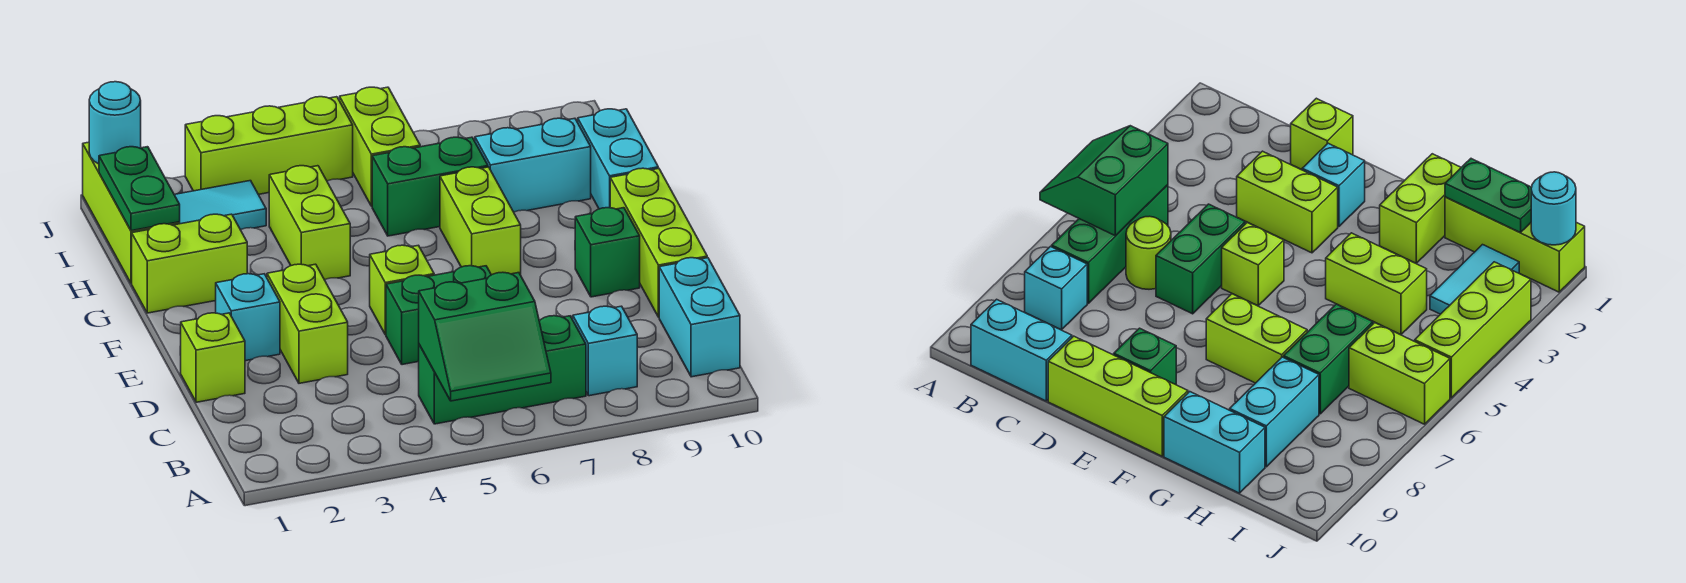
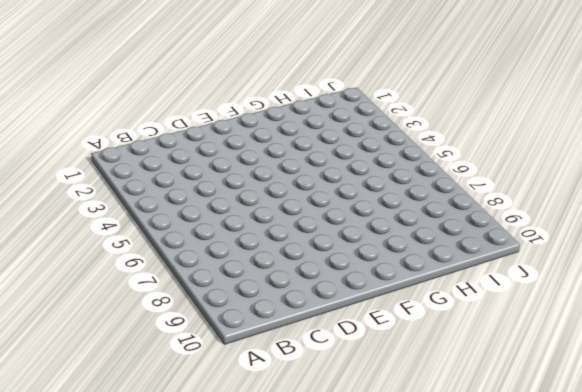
none -> green 1x3 brick [419,316,586,424]
none -> cyan 1x1 brick [573,306,637,396]
none -> cyan 1x2 brick [659,258,740,377]

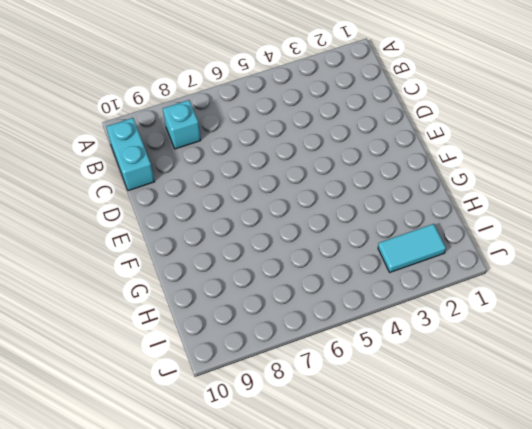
none -> green 1x3 brick [419,316,586,424]
none -> lime 1x1 round brick [1126,216,1171,289]
none -> lime 1x1 brick [180,313,245,402]

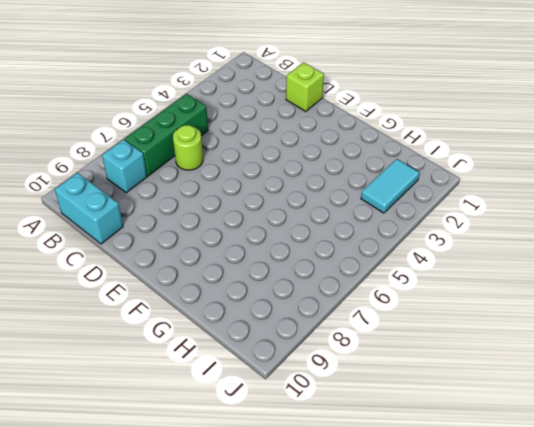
none -> lime 1x2 brick [267,264,348,383]
none -> green 1x2 brick [386,266,491,365]
none -> lime 1x3 brick [610,168,707,317]

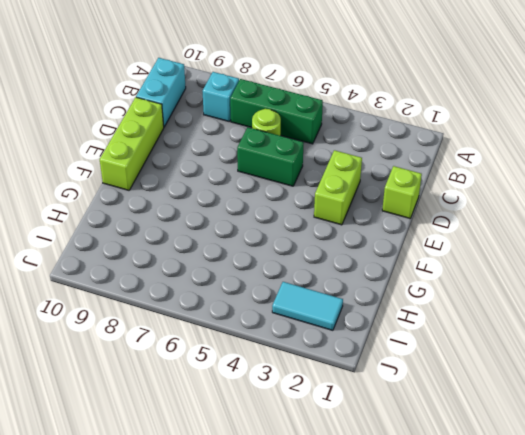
none -> cyan 1x1 brick [216,274,280,361]
none -> lime 1x1 brick [370,245,434,335]
none -> green 1x1 brick [575,208,640,297]

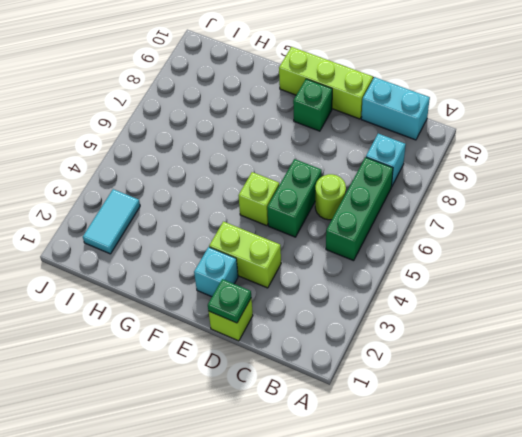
green 1x1 plate [208,279,251,323] -> none
none -> lime 1x2 brick [440,167,521,275]
none -> lime 1x2 brick [132,214,247,313]
none -> lime 1x2 brick [269,166,350,280]

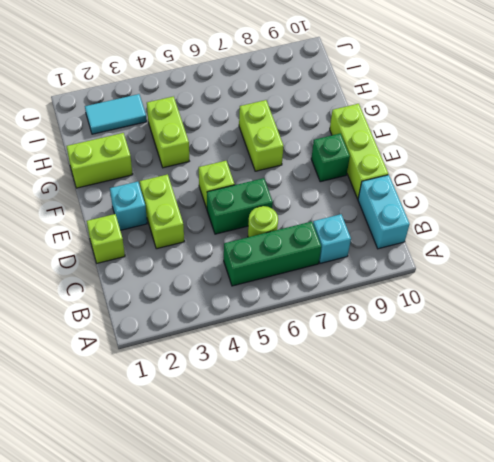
none -> cyan 1x2 brick [578,109,658,209]
none -> lime 1x3 brick [83,142,180,283]
none -> green 1x2 brick [372,137,488,236]

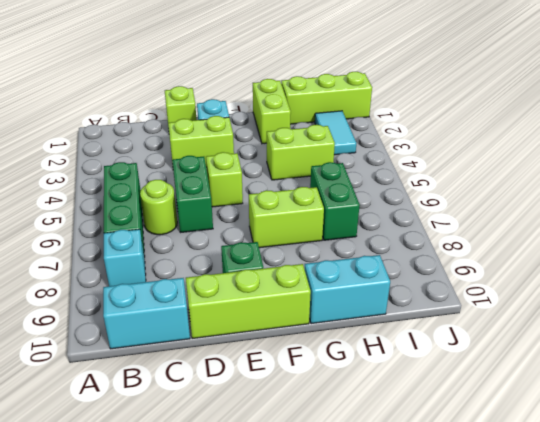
none -> cyan 1x2 brick [475,118,591,212]
none -> lime 1x2 brick [340,87,420,206]
none -> lime 1x3 brick [185,97,353,194]

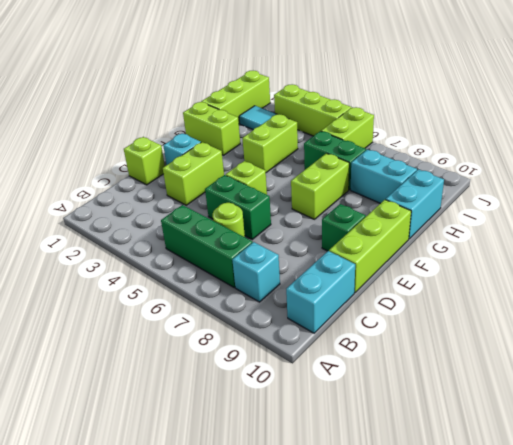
none -> green 2x2 slope [419,272,551,401]
none -> green 1x2 plate [99,147,180,231]
none -> cyan 1x1 round brick [89,82,141,164]

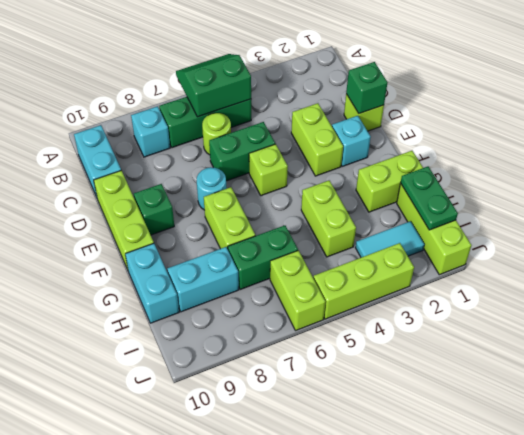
green 1x1 brick [346,62,388,114] -> none
cyan 1x1 round brick [197,167,226,209] -> cyan 1x1 round brick moved to [89,82,141,164]

